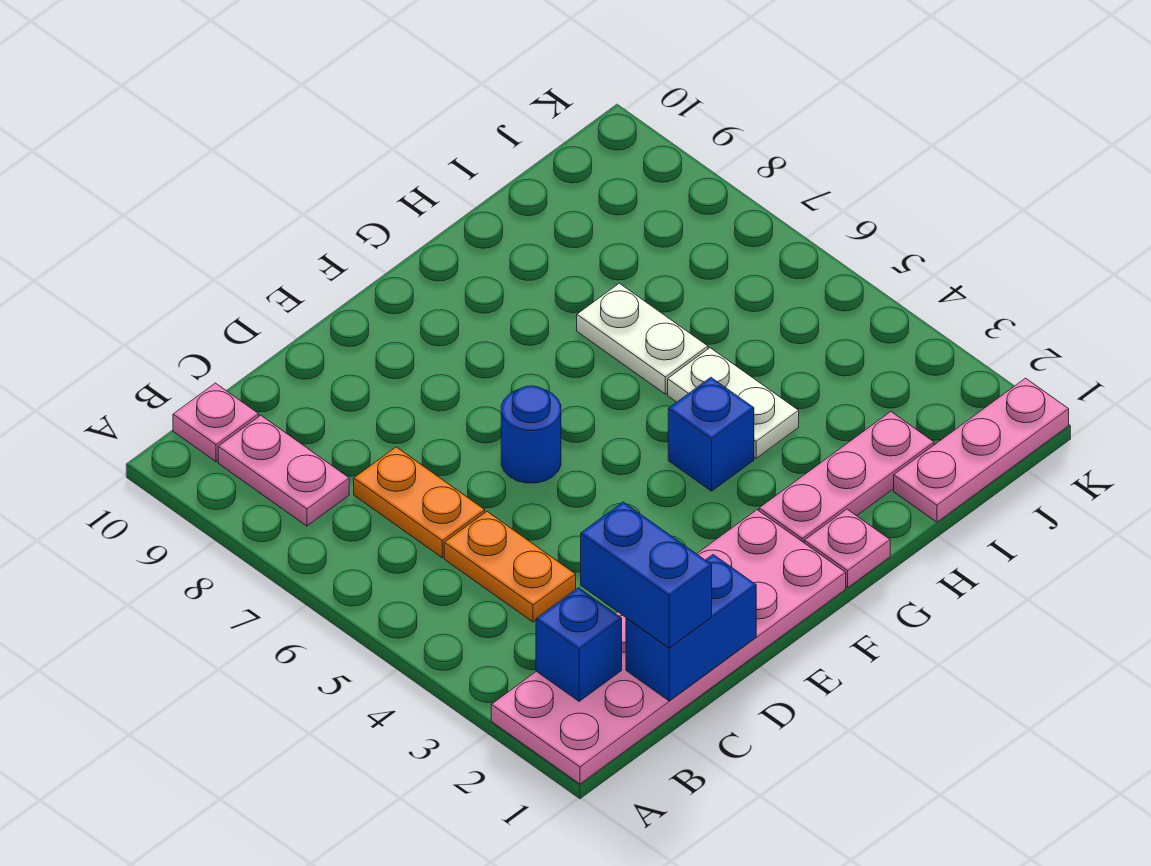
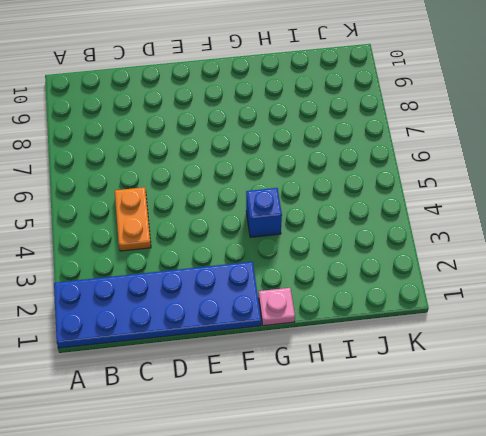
blue 2x6 plate [54,262,261,348] -> pink 2x6 plate [491,510,846,784]
none -> pink 1x2 plate [218,415,349,526]
none -> pink 1x1 plate [173,383,259,462]
none -> orange 1x2 plate [354,447,485,558]

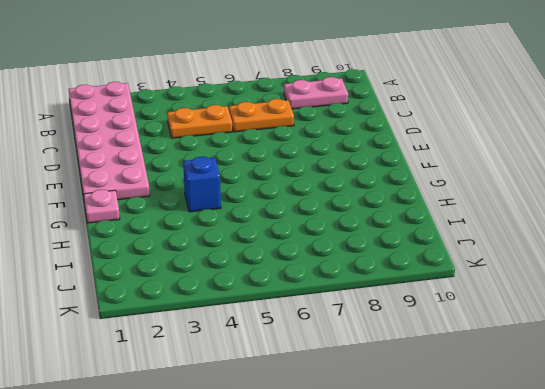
none -> pink 1x1 plate [173,383,259,462]
none -> blue 1x1 round brick [501,386,561,483]
none -> pink 1x3 plate [759,412,934,543]

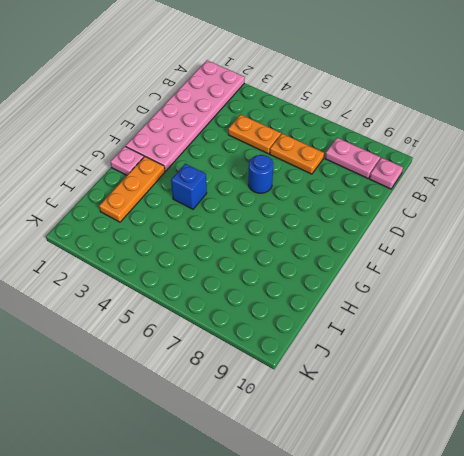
orange 1x3 plate [99,157,165,222] -> pink 1x3 plate [759,412,934,543]
none -> white 1x2 plate [668,348,799,458]
none -> white 1x2 plate [577,283,708,394]
none -> pink 1x3 plate [894,378,1069,522]

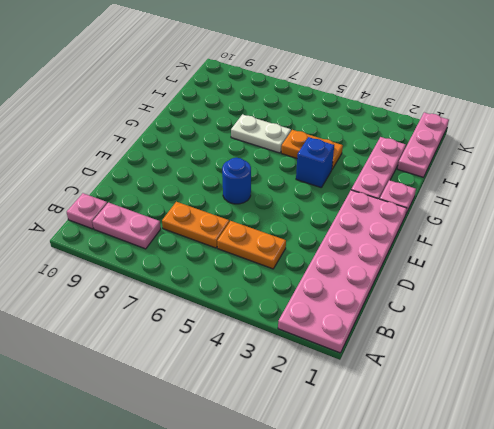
orange 1x2 plate [281,130,343,169] -> white 1x2 plate [668,348,799,458]
none -> blue 1x1 brick [536,588,622,701]
none -> blue 1x2 brick [626,555,756,701]
none -> blue 1x2 brick [581,502,712,648]

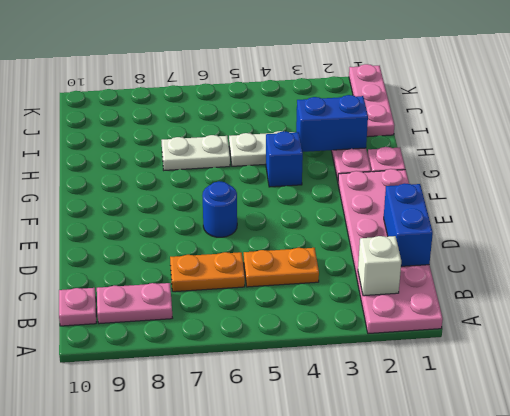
white 1x1 brick [358,236,401,296] -> blue 1x1 brick [536,588,622,701]
blue 1x2 brick [296,95,368,152] -> blue 1x2 brick moved to [581,502,712,648]

